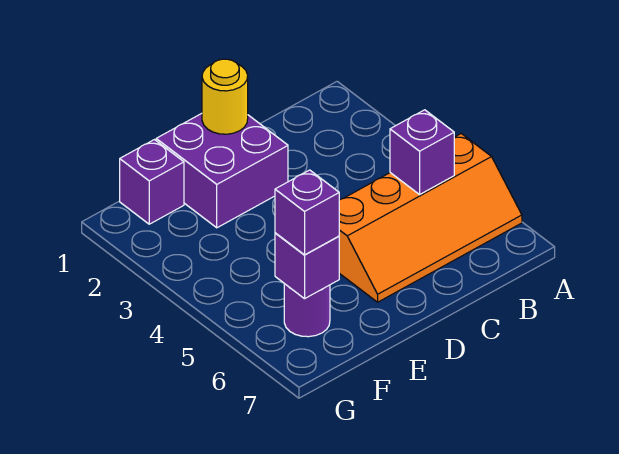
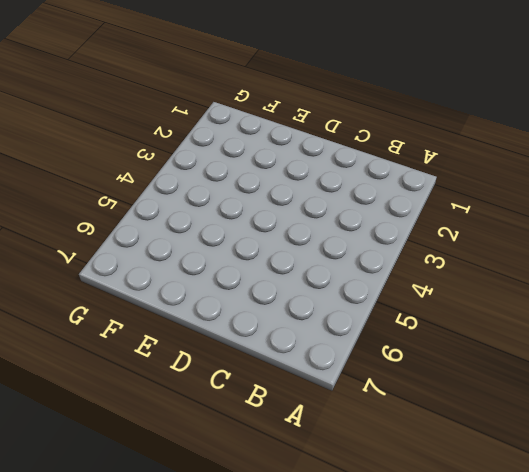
none -> orange 2x4 slope [339,134,522,302]
none -> purple 2x2 brick [156,113,288,228]

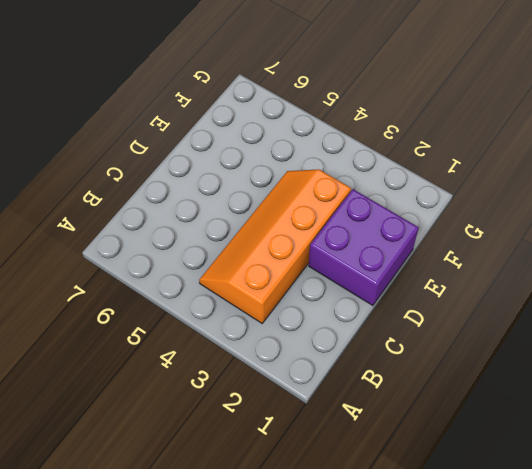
orange 2x4 slope [199,169,351,323] -> orange 2x4 slope moved to [339,134,522,302]
none -> purple 1x1 brick [120,140,184,224]
none -> purple 1x1 round brick [284,284,330,337]

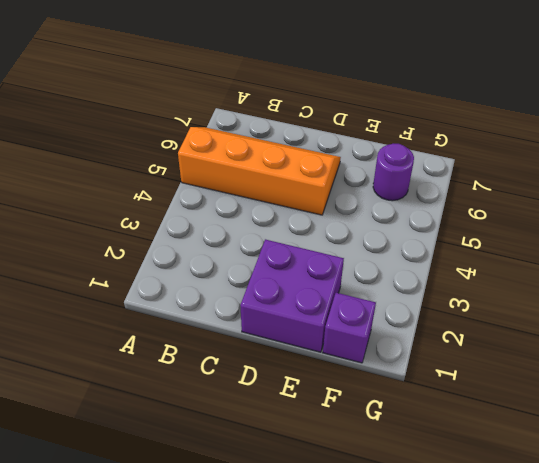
none -> purple 1x1 brick [390,110,454,194]
none -> yellow 1x1 round brick [202,59,248,134]

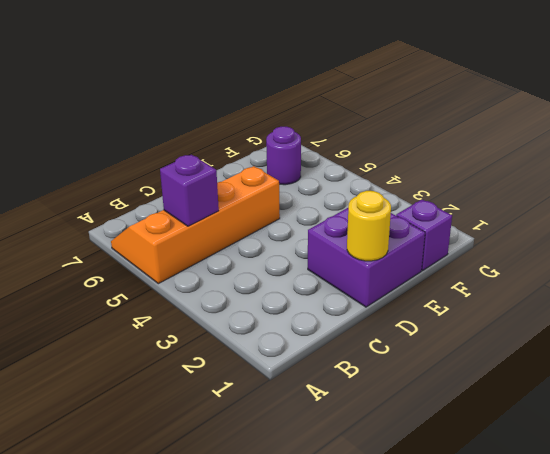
none -> purple 1x1 brick [275,233,339,299]
none -> purple 1x1 brick [275,170,339,255]

